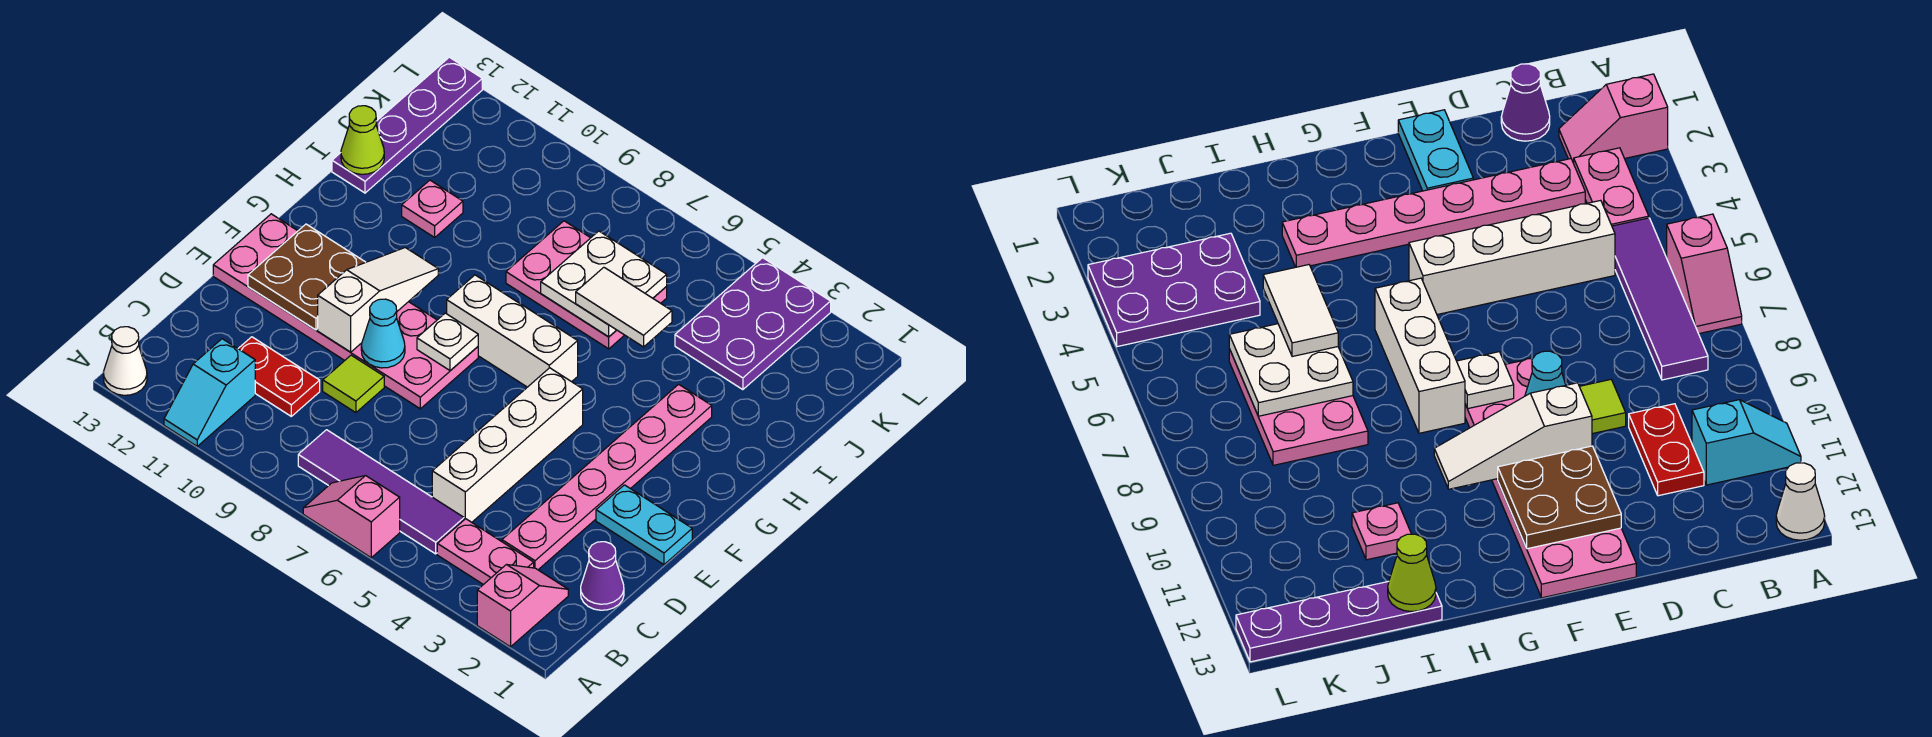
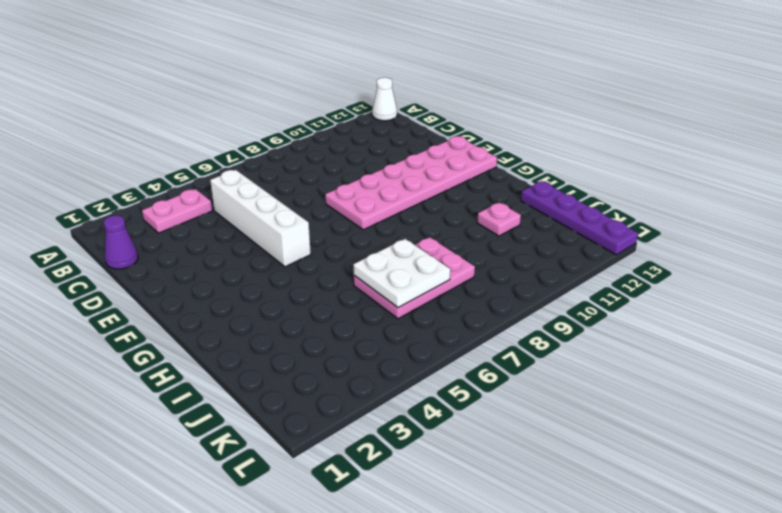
none -> pink 1x2 slope [477,565,568,647]
none -> pink 1x2 slope [303,476,400,558]
none -> cyan 1x2 slope [164,339,255,446]

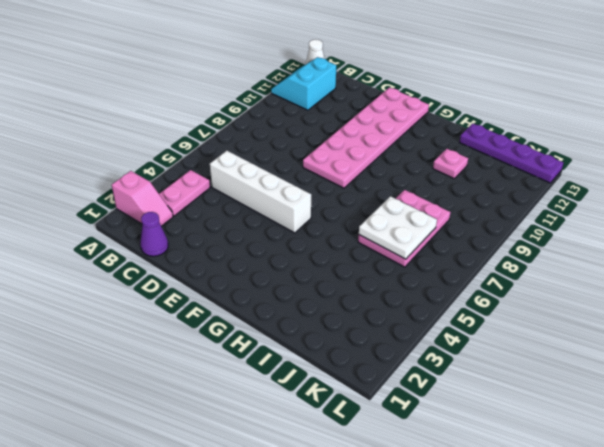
cyan 2x2 slope [271,57,336,110] -> cyan 1x2 slope [164,339,255,446]
none -> pink 1x2 slope [303,476,400,558]
none -> purple 1x4 tile [298,430,464,554]
none -> pink 1x6 plate [502,384,712,570]

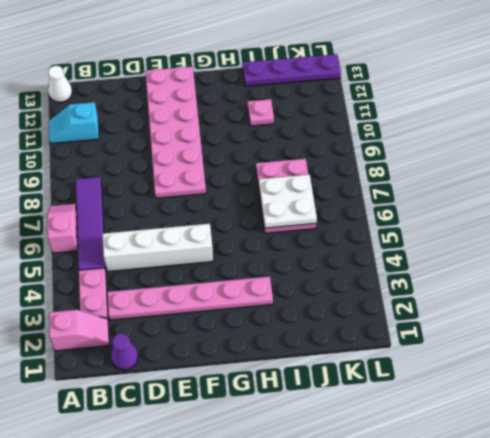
none -> red 1x2 plate [238,337,320,416]
none -> lime 1x1 tile [323,355,384,413]
none -> cyan 1x2 plate [596,485,692,565]

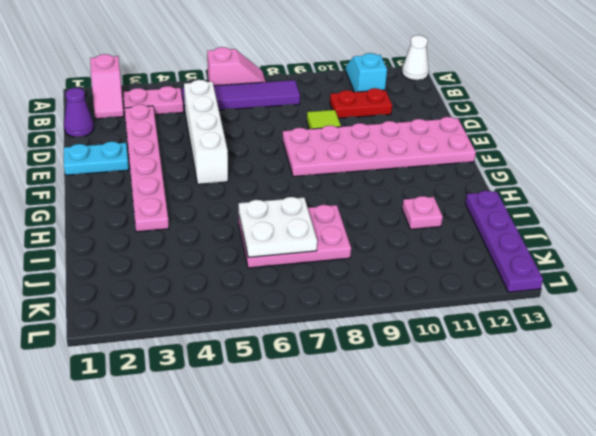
none -> white 1x3 brick [447,275,578,387]
none -> purple 2x3 plate [675,258,831,390]
none -> cyan 1x1 cone [361,299,405,368]

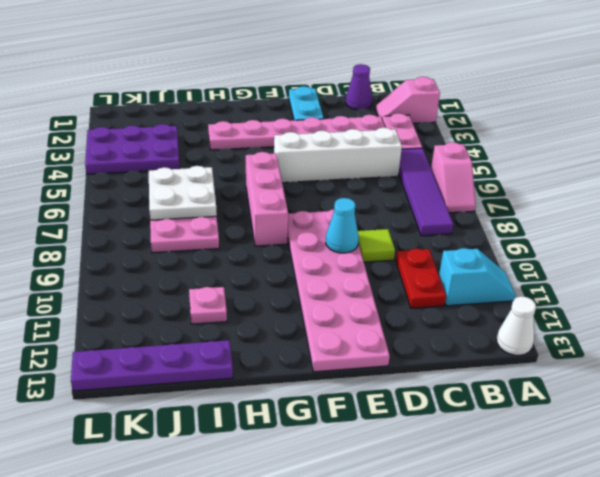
pink 1x3 brick [246,152,288,246] -> white 1x3 brick [447,275,578,387]
none -> white 1x3 slope [318,248,438,352]
none -> brown 2x2 plate [248,224,366,330]
none -> white 1x1 plate [417,313,478,370]

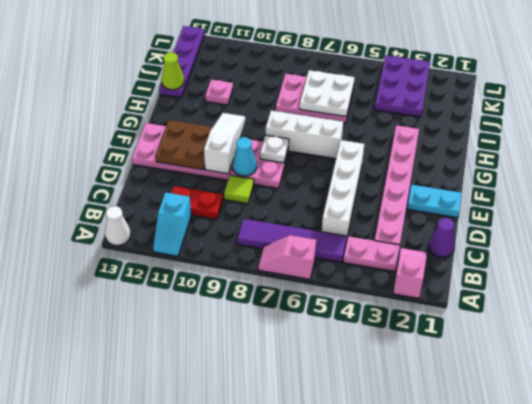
none -> white 1x2 tile [576,267,672,347]

